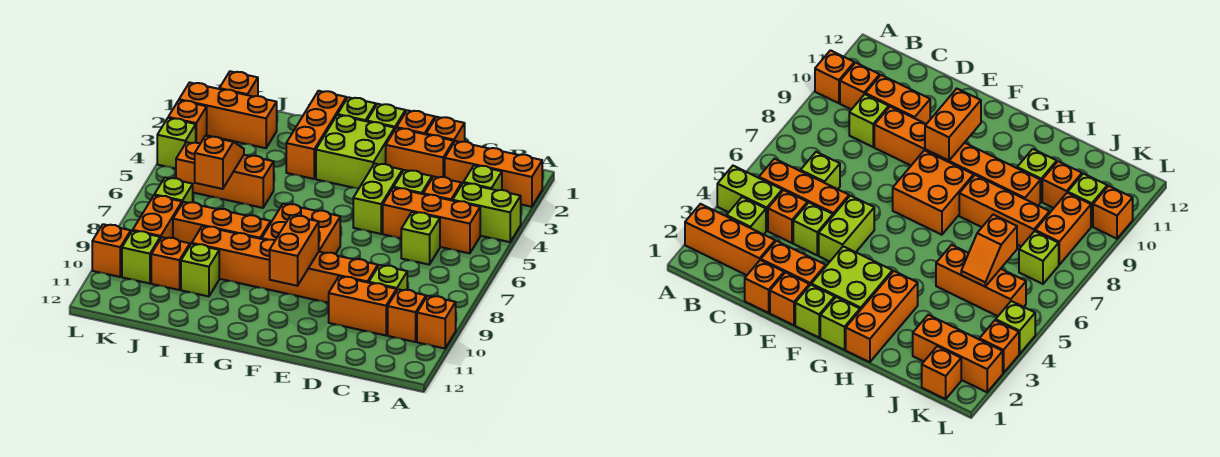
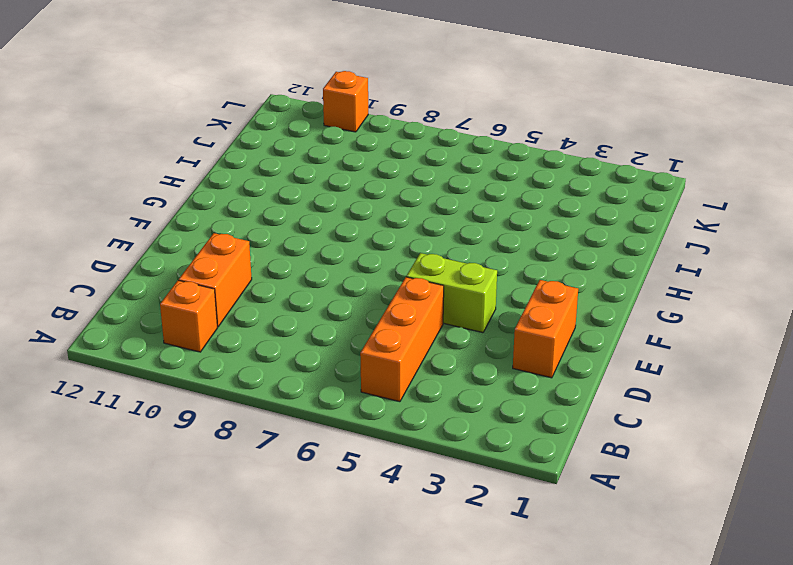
none -> orange 1x3 brick [445,141,542,207]
none -> lime 1x2 brick [453,183,521,242]
none -> orange 1x1 brick [417,296,456,348]
none -> lime 1x1 brick [463,165,502,191]

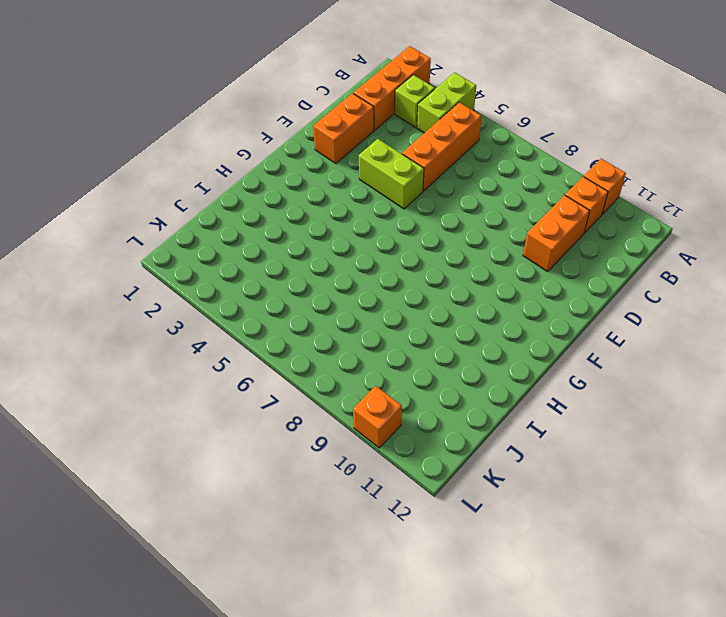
none -> orange 1x1 brick [423,176,462,201]
none -> lime 1x1 brick [401,212,440,265]
none -> lime 1x1 brick [369,265,407,290]
none -> orange 1x1 brick [426,117,465,142]

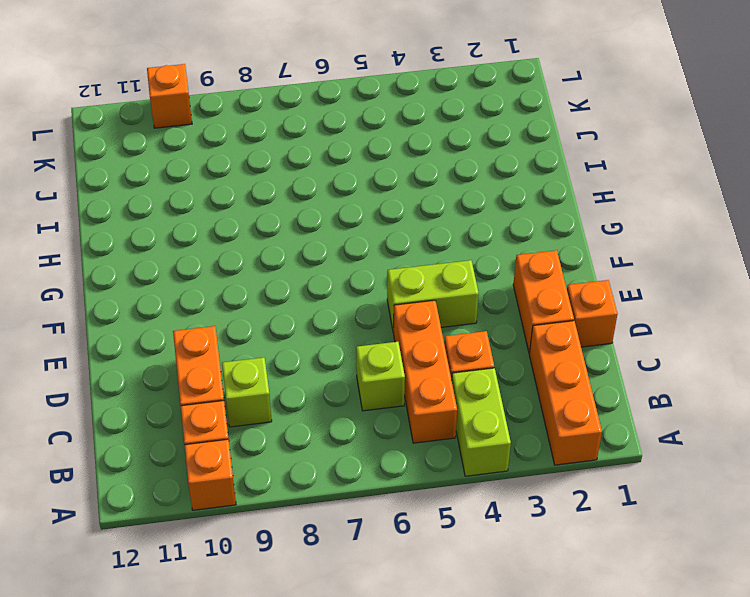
none -> lime 1x1 brick [463,165,502,191]
none -> lime 1x1 brick [394,170,432,194]
none -> orange 1x6 brick [192,226,378,303]
none -> orange 1x1 brick [397,110,435,134]

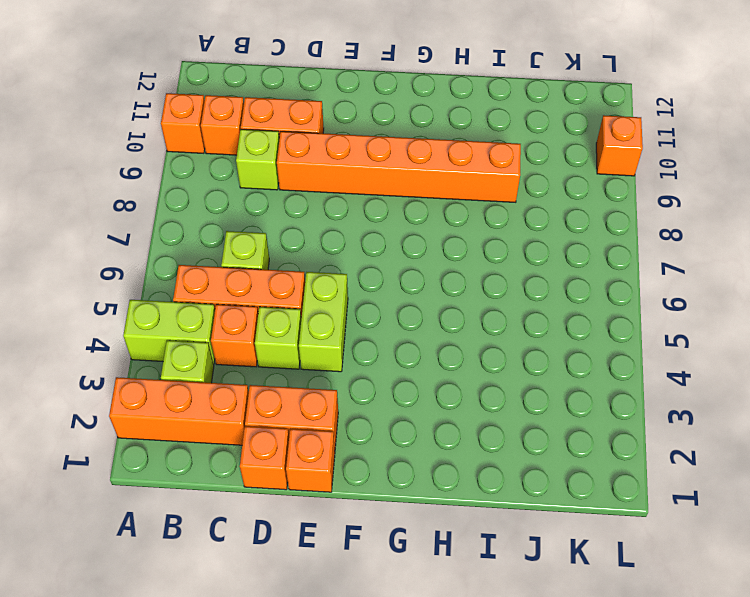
none -> lime 1x1 brick [367,104,405,129]
none -> lime 2x2 brick [316,115,395,189]
none -> orange 2x2 brick [262,204,340,254]
none -> lime 1x1 brick [338,97,376,121]

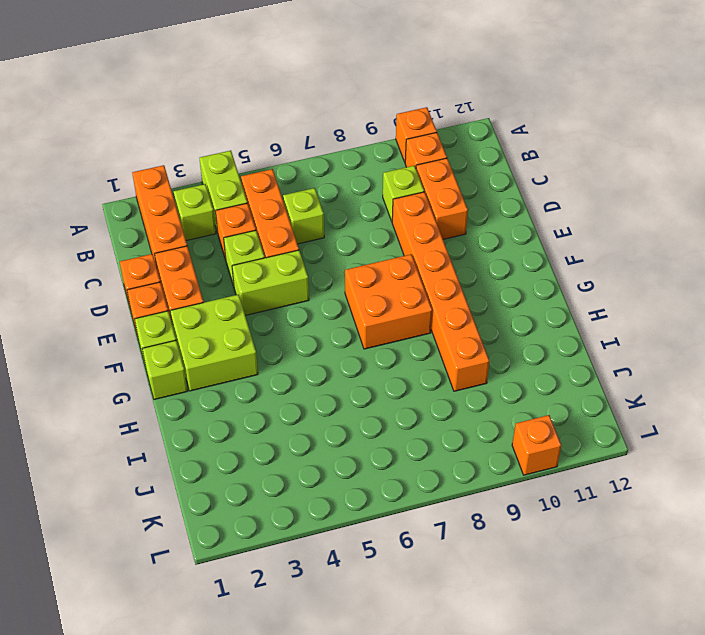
none -> orange 1x3 brick [286,91,346,179]
none -> orange 1x3 brick [173,202,271,245]
none -> orange 1x3 brick [176,142,274,208]
none -> lime 1x1 brick [181,244,219,296]

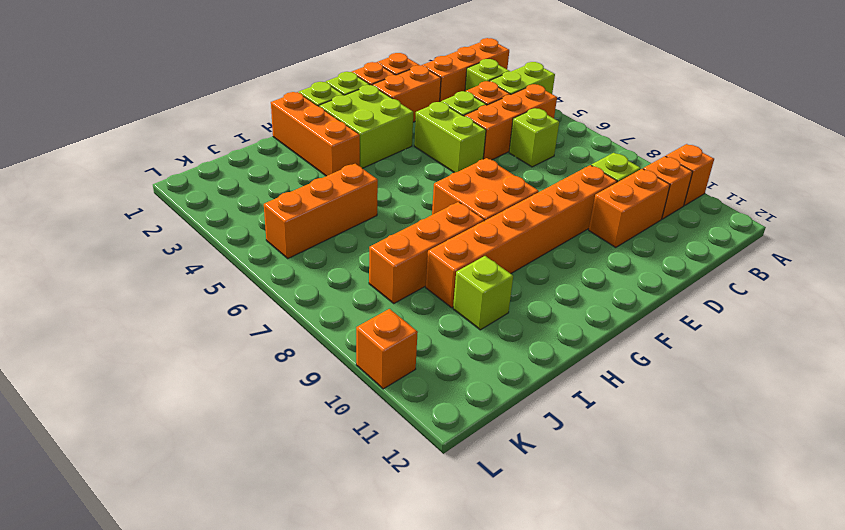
none -> orange 1x3 brick [179,83,277,148]
none -> orange 1x1 brick [151,237,190,290]
none -> orange 1x1 brick [219,71,258,97]
none -> lime 1x1 brick [154,178,193,203]

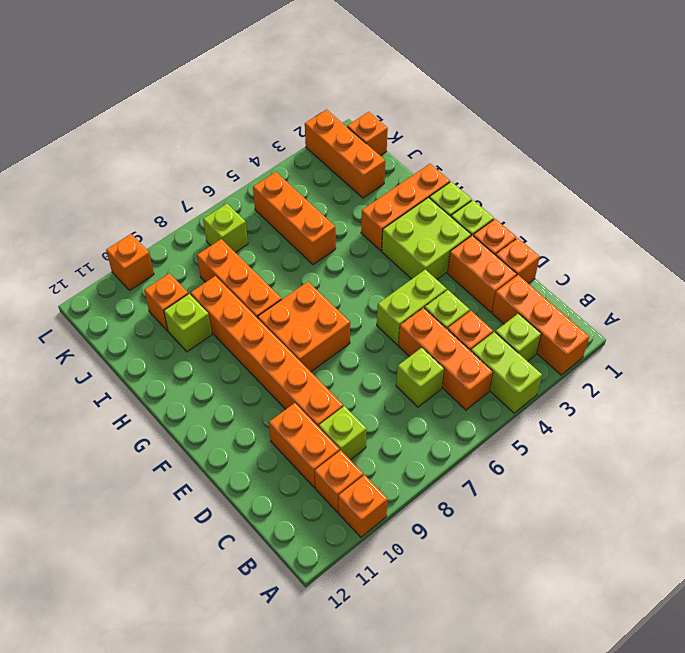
none -> orange 1x2 brick [133,195,182,239]
none -> lime 1x1 brick [122,231,160,283]
none -> orange 1x1 brick [168,100,207,144]
none -> lime 1x1 brick [157,118,196,169]

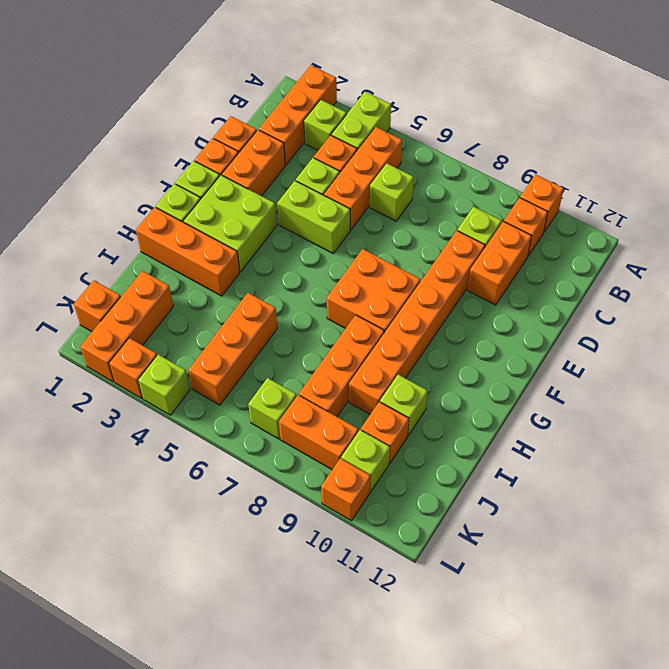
none -> orange 1x2 brick [270,215,319,286]
none -> orange 1x2 slope [195,136,244,189]

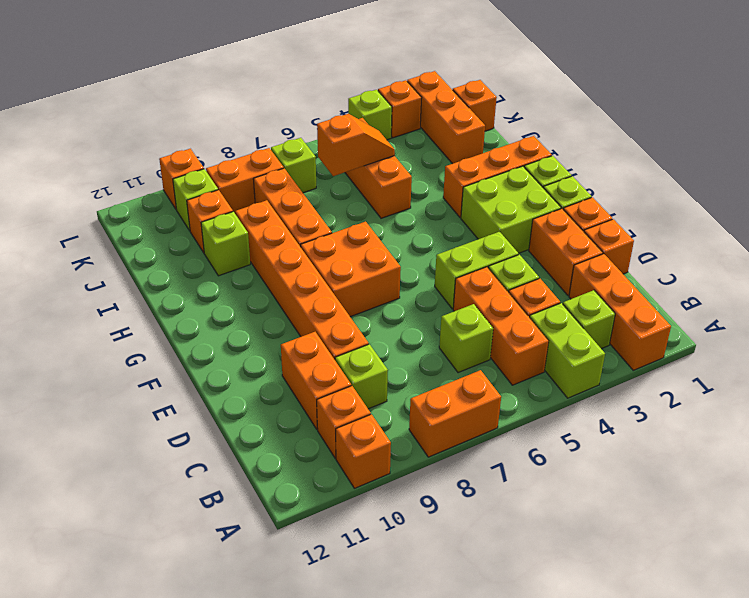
orange 1x2 brick [409,370,501,457] -> orange 1x2 brick moved to [270,215,319,286]

